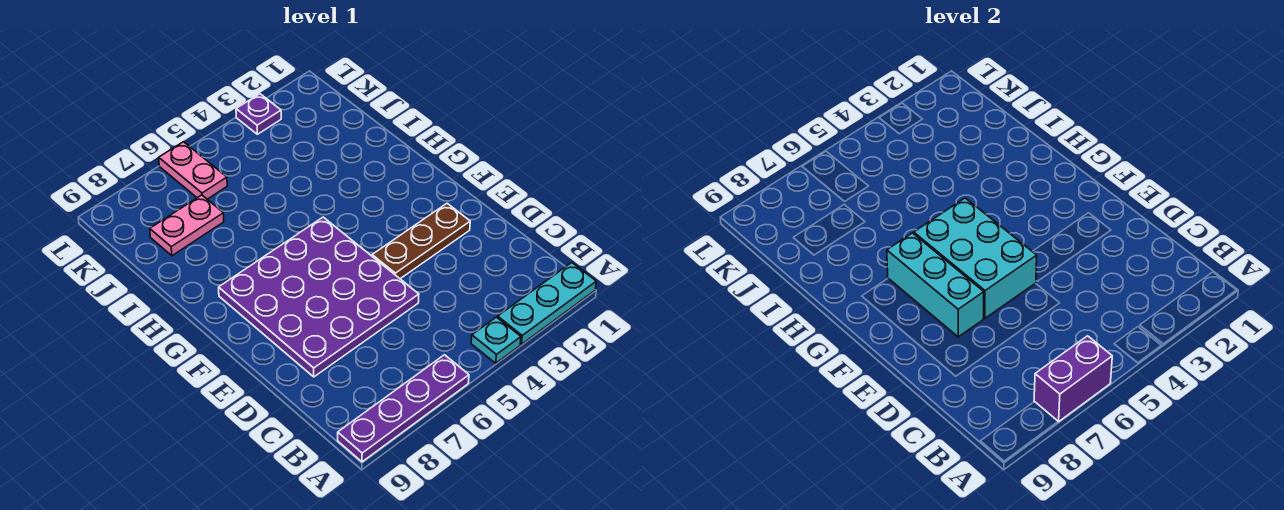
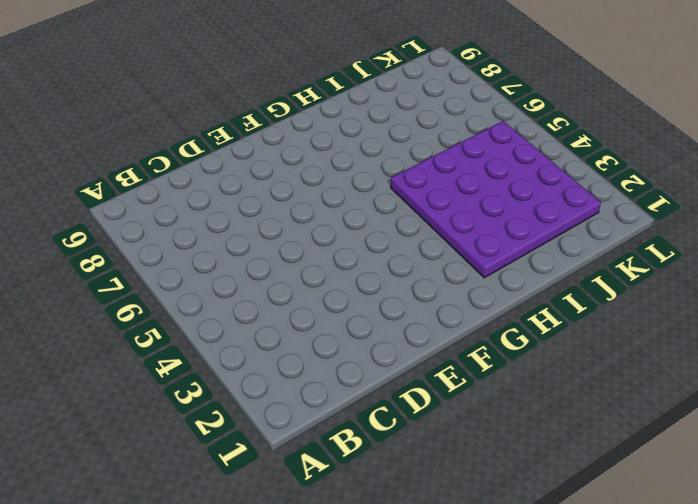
purple 4x4 plate [391,121,601,278] -> purple 4x4 plate moved to [219,217,419,377]
none -> cyan 1x3 plate [498,263,596,344]
none -> cyan 1x1 plate [471,317,521,363]

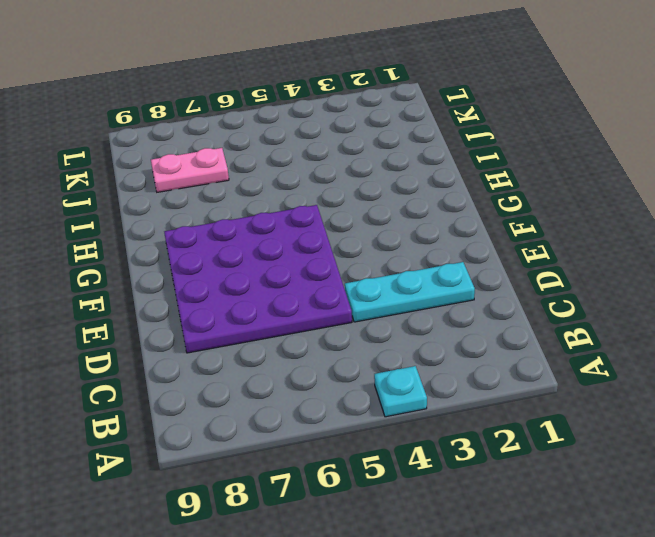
cyan 1x3 plate [345,262,475,322] -> cyan 1x3 plate moved to [498,263,596,344]
none -> purple 1x4 plate [338,355,469,462]
none -> brown 1x3 plate [372,203,470,279]

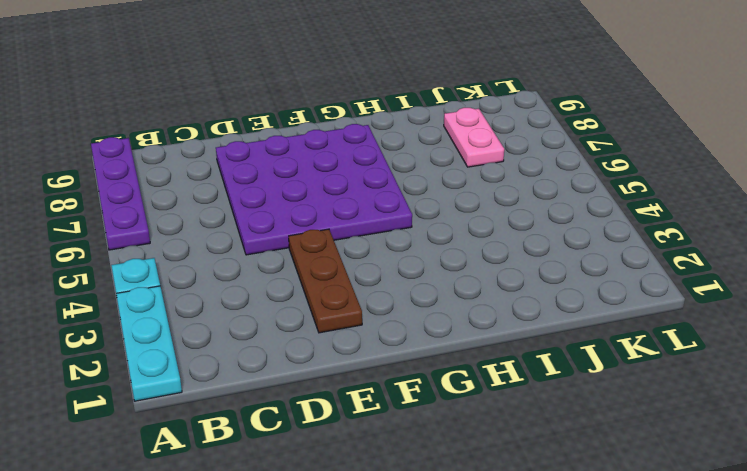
none -> pink 1x2 plate [159,142,227,199]
none -> purple 1x1 plate [236,94,281,134]

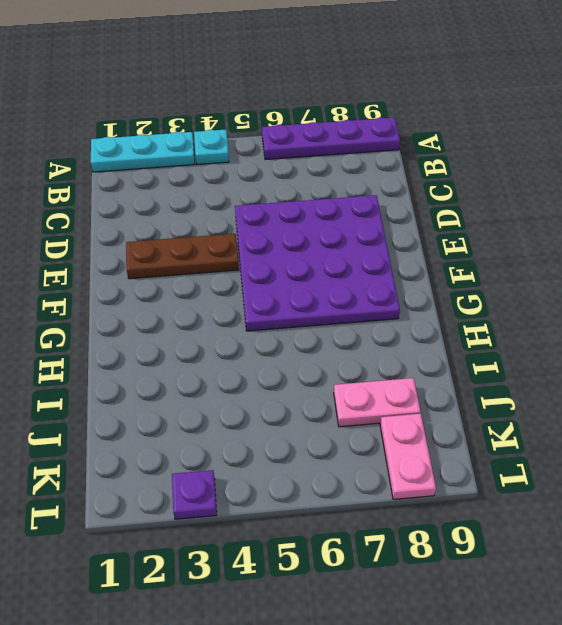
pink 1x2 plate [380,414,436,499] -> pink 1x2 plate moved to [159,142,227,199]
none -> purple 1x2 brick [1034,336,1112,422]
none -> cyan 2x3 brick [914,198,1037,318]

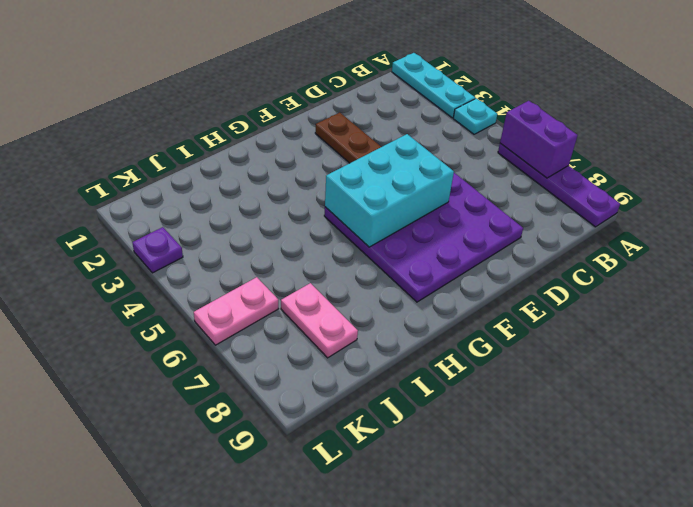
none -> cyan 1x3 brick [887,233,984,337]

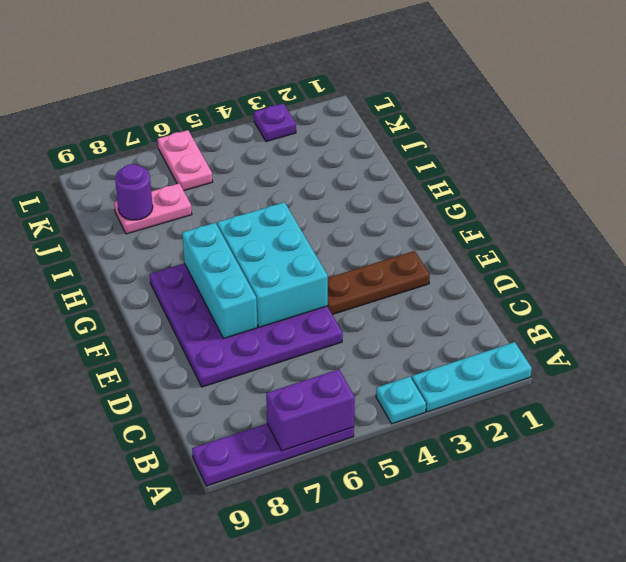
purple 1x1 round brick [115,164,153,220] -> none

